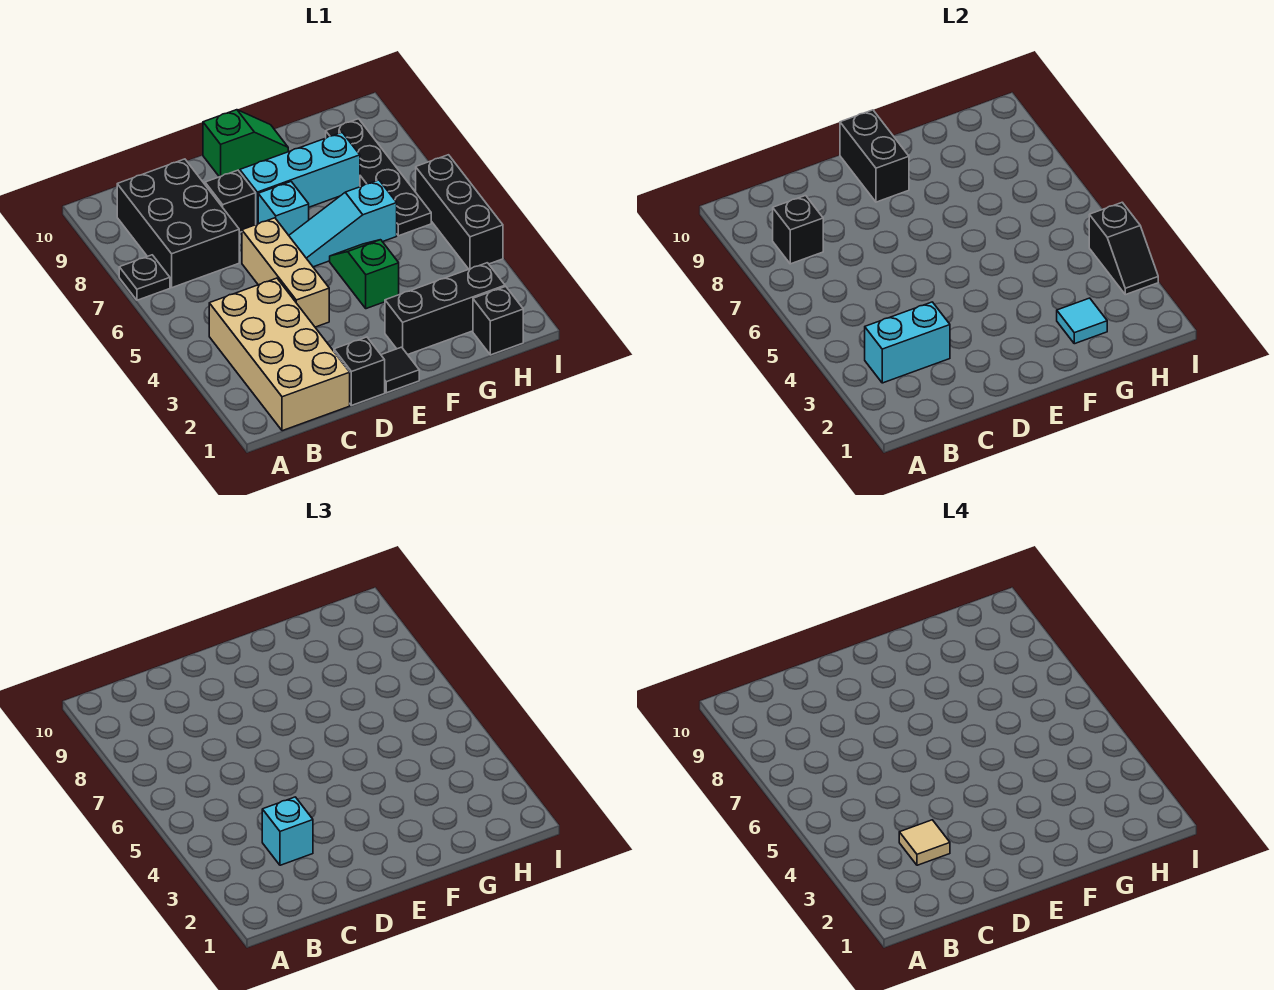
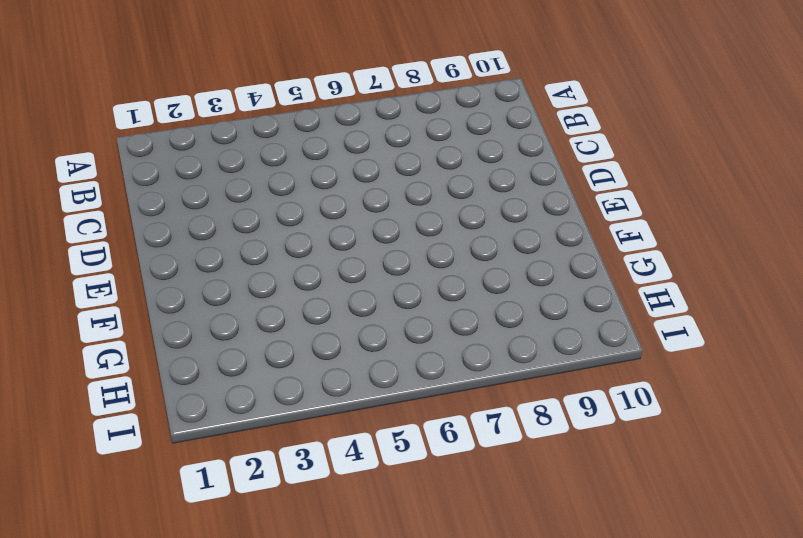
none -> black 1x1 plate [119,255,170,300]
none -> tan 2x4 brick [209,278,350,431]
none -> black 2x3 brick [117,159,239,288]

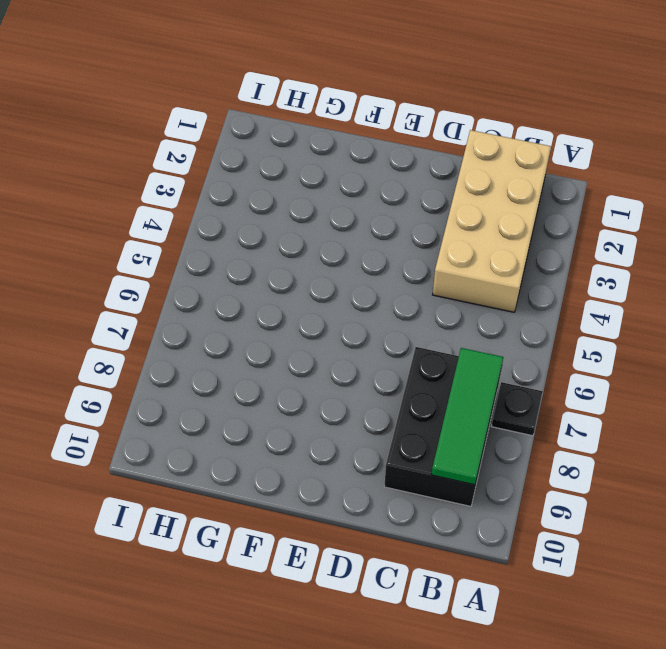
green 1x3 tile [432,348,503,485] -> black 1x1 brick [773,196,823,264]
none -> black 1x1 brick [334,337,385,405]
none -> tan 1x3 brick [242,218,329,327]
none -> black 1x1 brick [205,170,256,233]

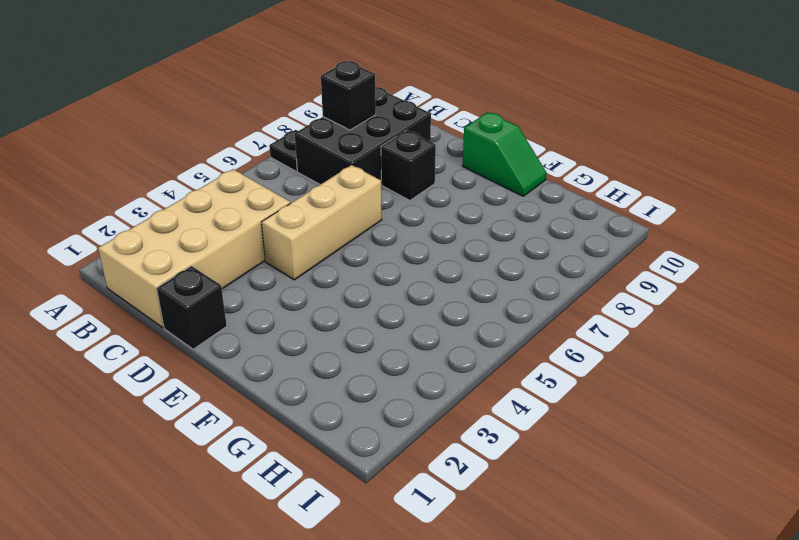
none -> black 1x1 tile [381,347,419,393]
none -> cyan 1x3 slope [289,180,397,267]
none -> cyan 1x1 brick [258,182,309,235]

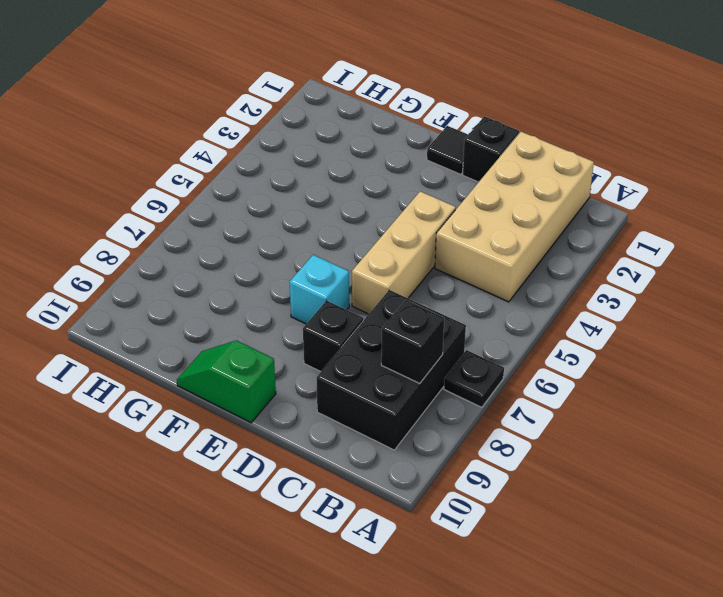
none -> cyan 1x3 slope [289,180,397,267]
none -> cyan 1x3 brick [240,133,360,224]
none -> black 1x3 brick [385,263,505,355]

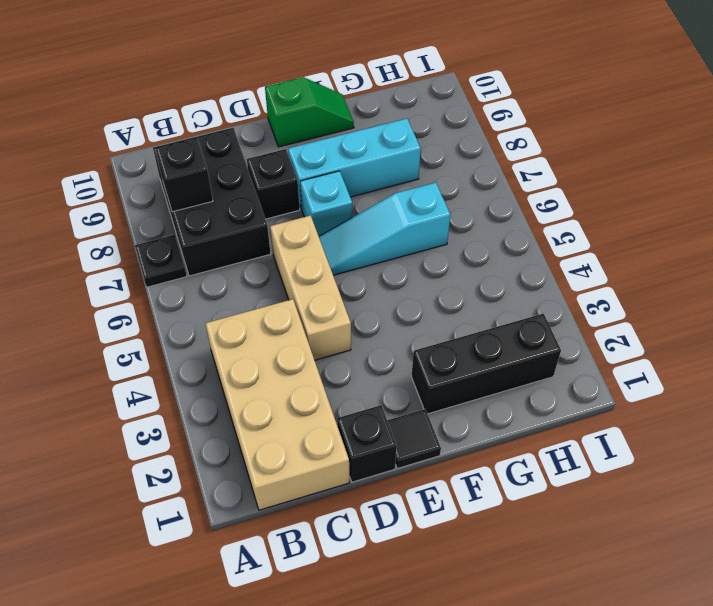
none -> green 1x2 slope [330,240,399,309]
none -> black 1x1 brick [473,287,523,355]
none -> black 1x4 plate [326,119,431,236]

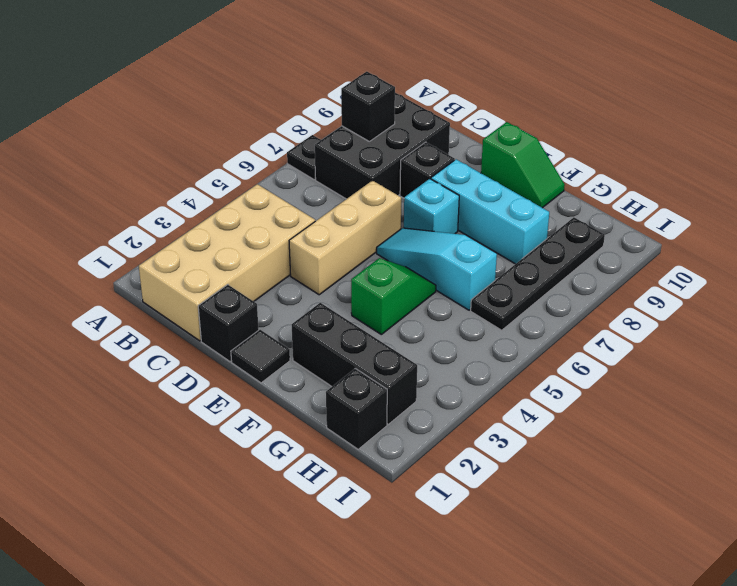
none -> black 1x3 brick [416,155,503,269]
none -> cyan 1x2 brick [865,302,950,383]
none -> black 1x2 brick [840,110,909,202]

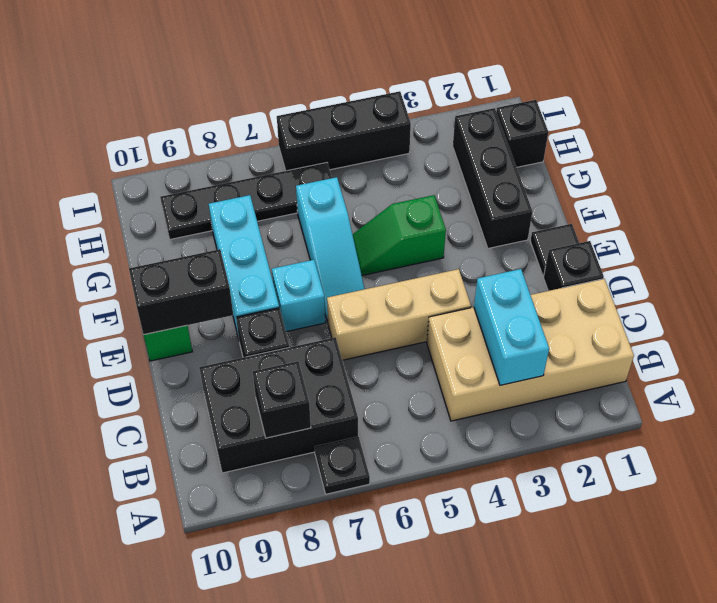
none -> cyan 1x1 tile [1057,298,1107,344]
none -> black 1x2 slope [1089,202,1158,295]
none -> cyan 1x1 brick [262,797,313,865]

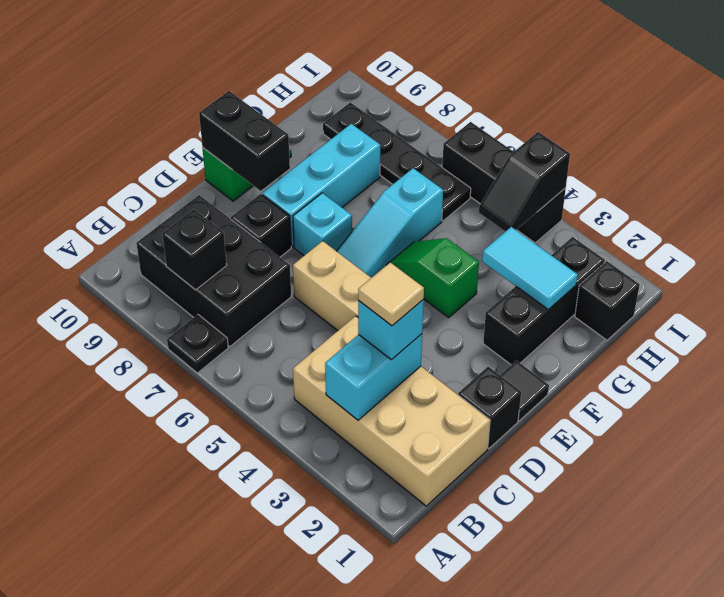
cyan 1x2 tile [482,227,578,310] -> cyan 1x1 tile [1057,298,1107,344]
black 1x2 slope [479,132,570,232] -> black 1x2 slope turned to [1089,202,1158,295]

